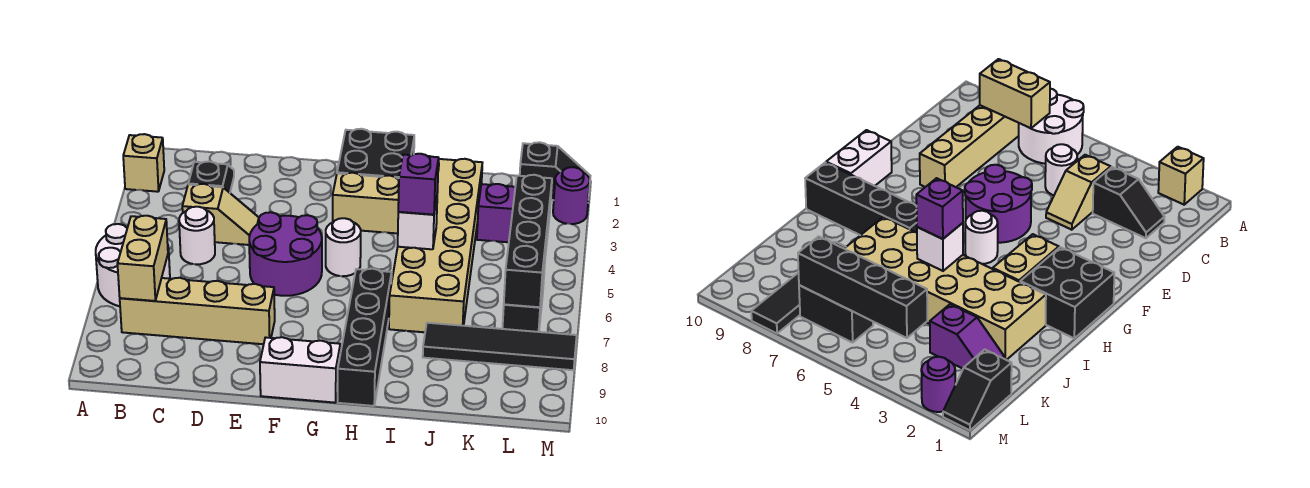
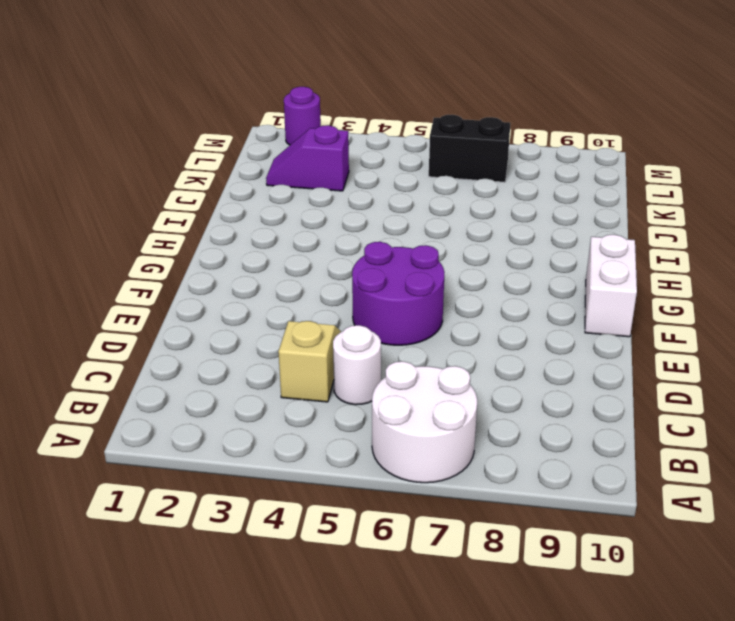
none -> tan 1x1 brick [123,134,164,192]
none -> tan 1x4 brick [120,278,275,344]
none -> black 1x2 slope [188,161,234,193]

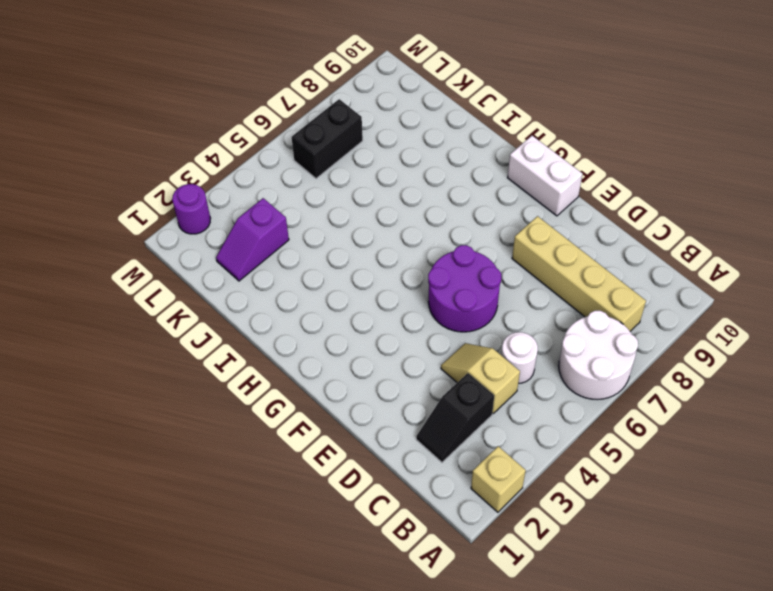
none -> black 2x2 brick [337,129,414,178]
none -> tan 1x2 brick [333,173,399,233]
none -> white 1x1 round brick [326,218,361,276]

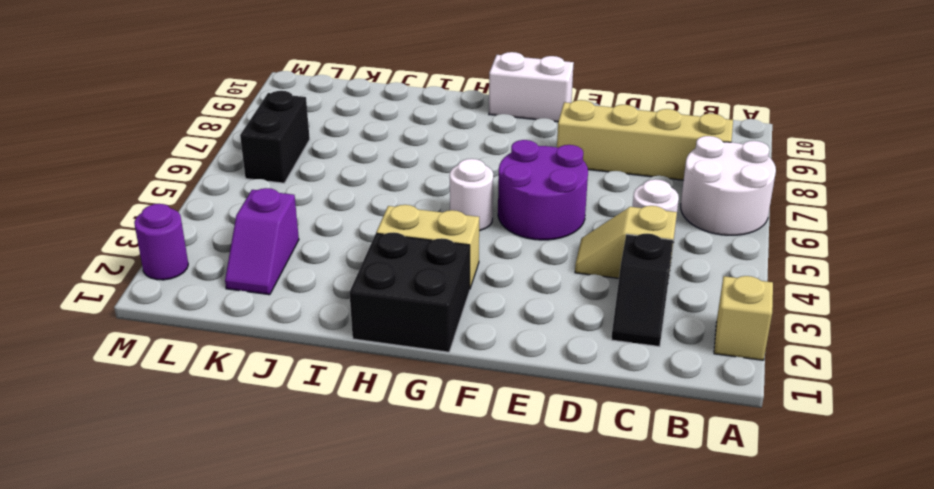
none -> black 1x4 brick [338,269,392,406]
none -> tan 2x6 brick [389,156,482,332]
none -> black 1x4 tile [423,323,577,370]

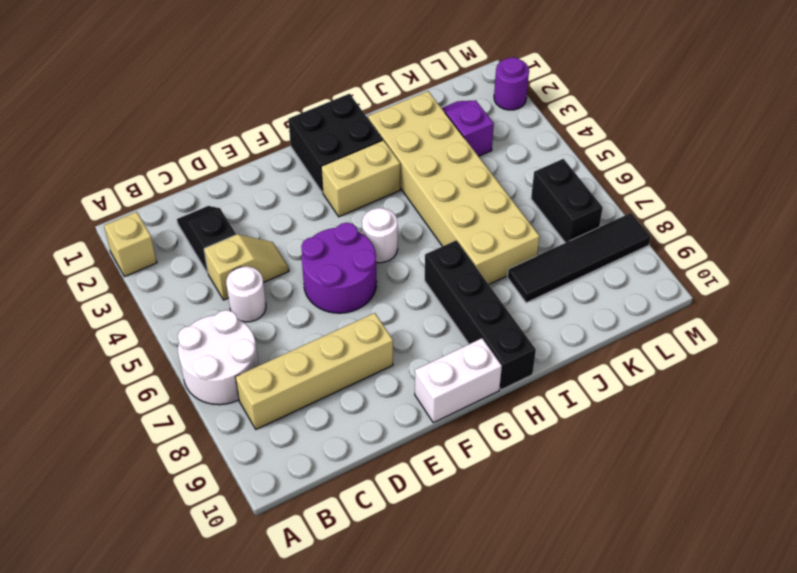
none -> black 1x2 slope [520,142,590,200]
none -> tan 1x2 brick [117,216,168,301]
none -> white 1x1 brick [398,199,437,249]

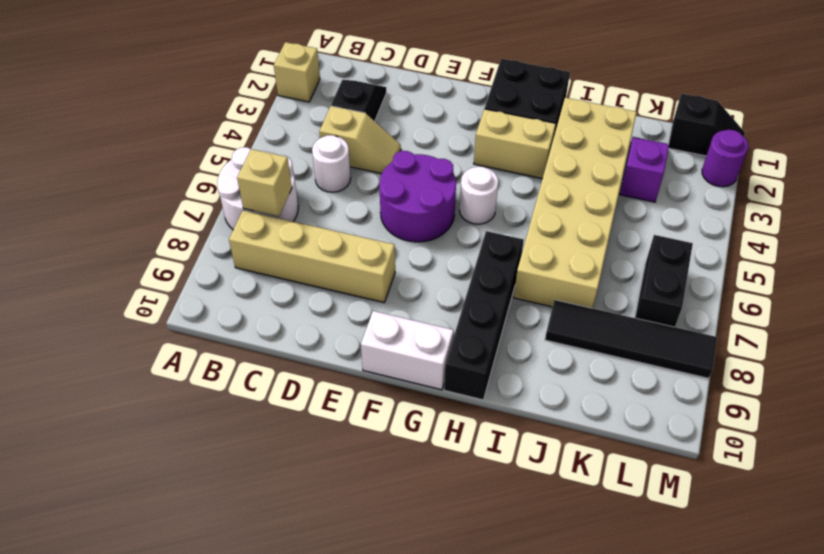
tan 1x1 brick [237,149,292,216] -> tan 1x2 brick [117,216,168,301]
none -> white 1x1 brick [398,199,437,249]
none -> black 1x4 brick [504,175,552,307]
none -> purple 1x1 brick [398,154,439,215]

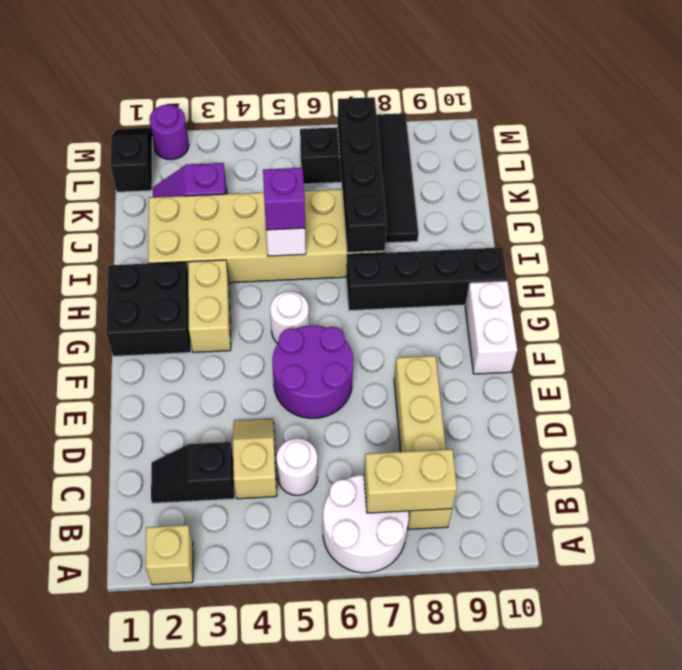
black 1x4 brick [338,97,387,253] -> black 1x4 brick turned to [504,175,552,307]

